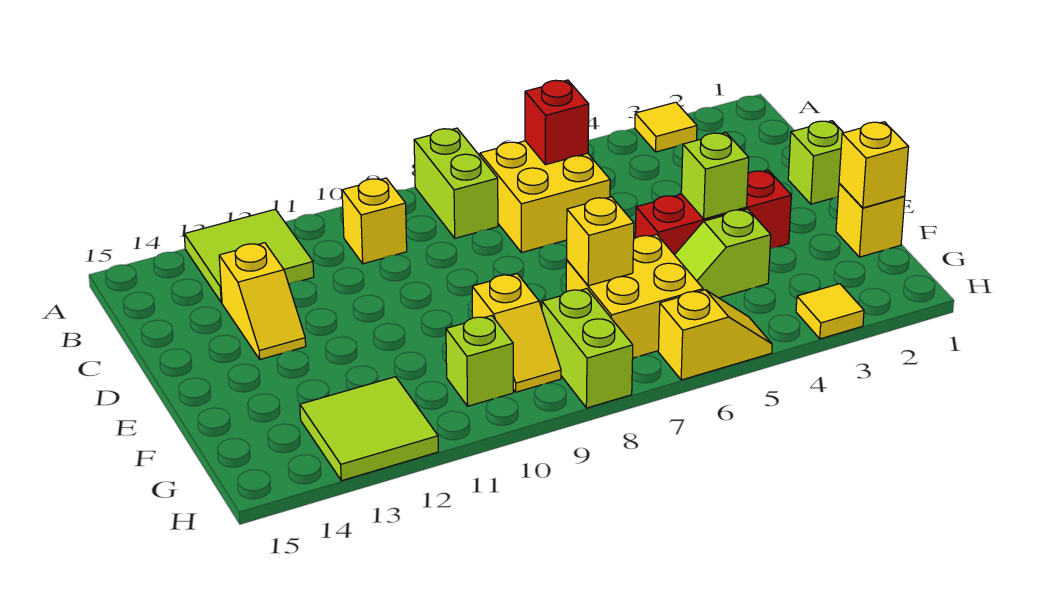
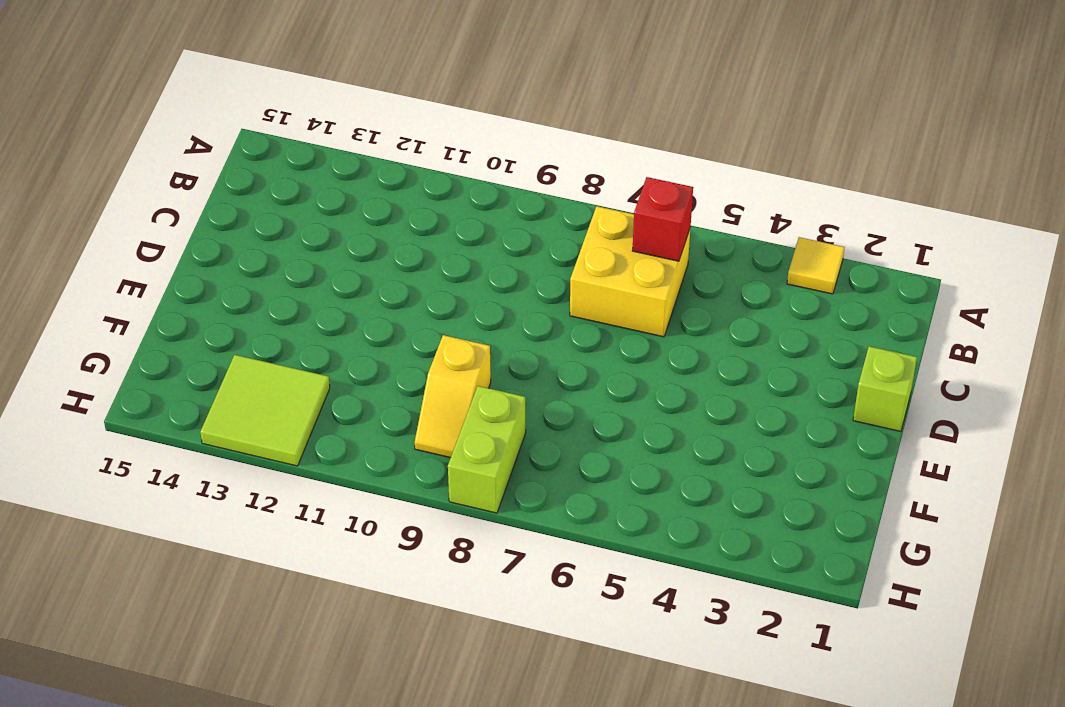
none -> lime 1x2 brick [414,128,498,238]
none -> lime 2x2 tile [184,209,314,303]
none -> yellow 1x1 brick [342,178,407,264]

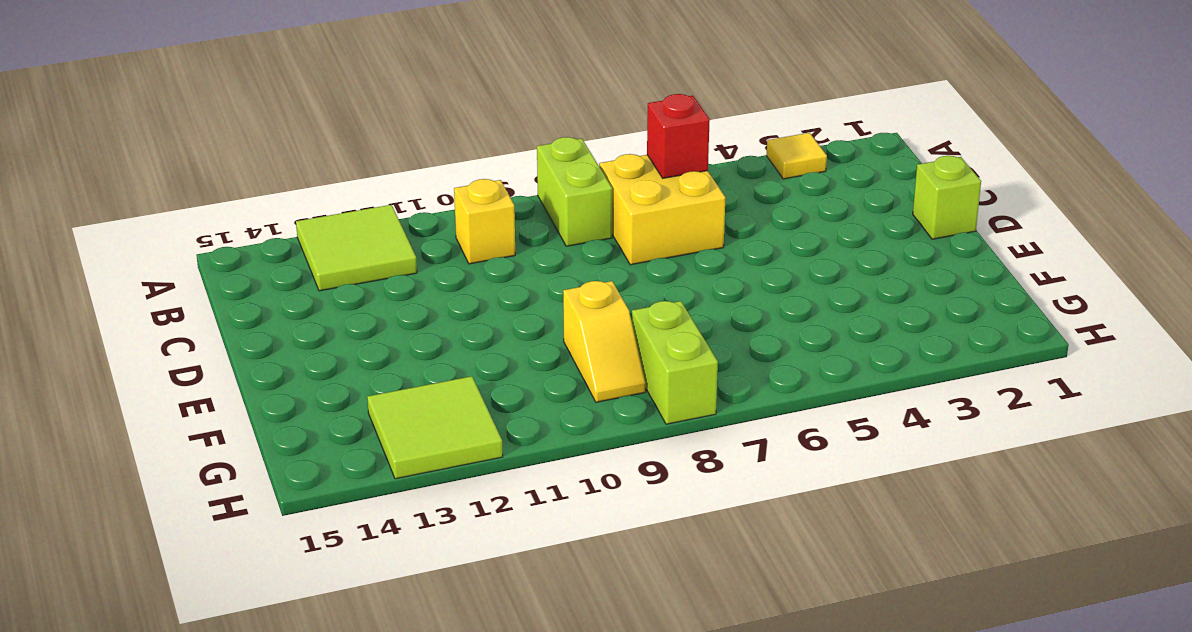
none -> yellow 1x2 slope [219,243,306,359]
none -> red 1x3 brick [635,170,791,255]
none -> yellow 1x1 brick [836,184,905,257]

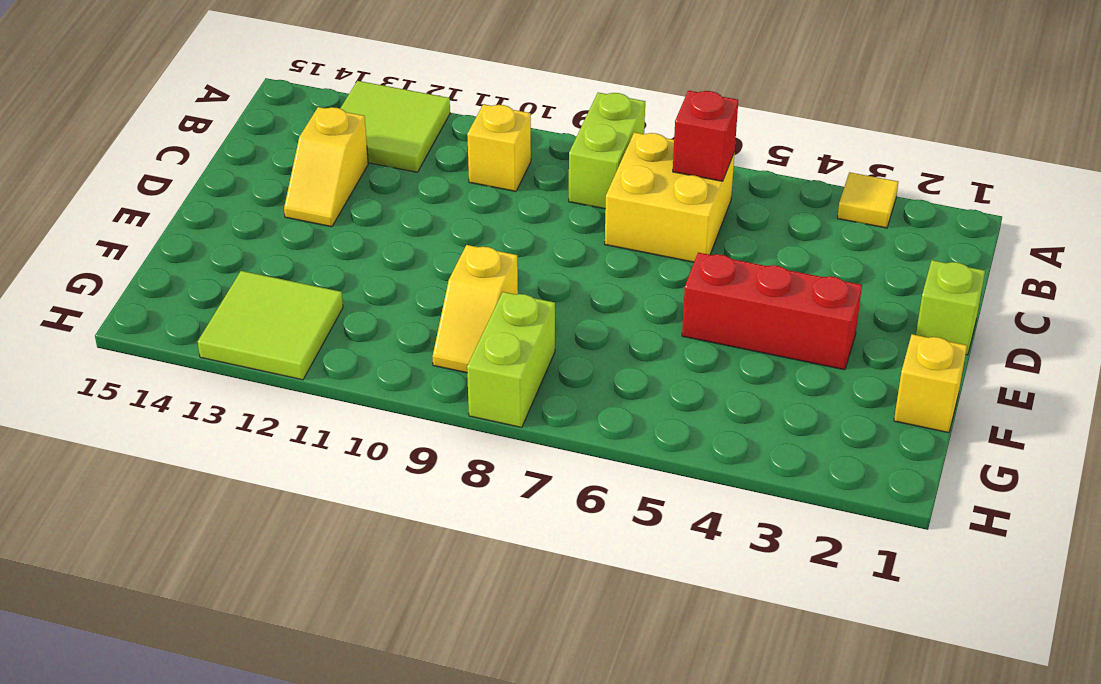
none -> lime 1x2 slope [675,209,771,298]
none -> yellow 2x2 brick [566,234,703,358]
none -> lime 1x1 brick [446,316,513,406]

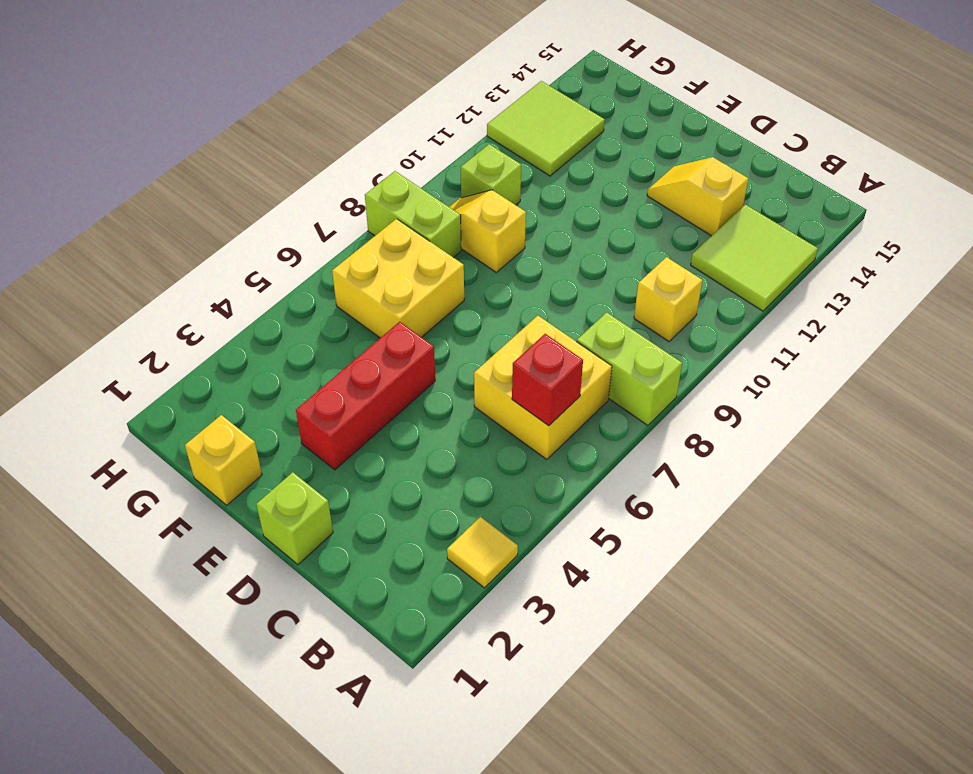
none -> lime 1x2 slope [675,209,771,298]
none -> yellow 1x1 tile [796,284,864,339]
none -> yellow 1x2 slope [658,290,772,380]

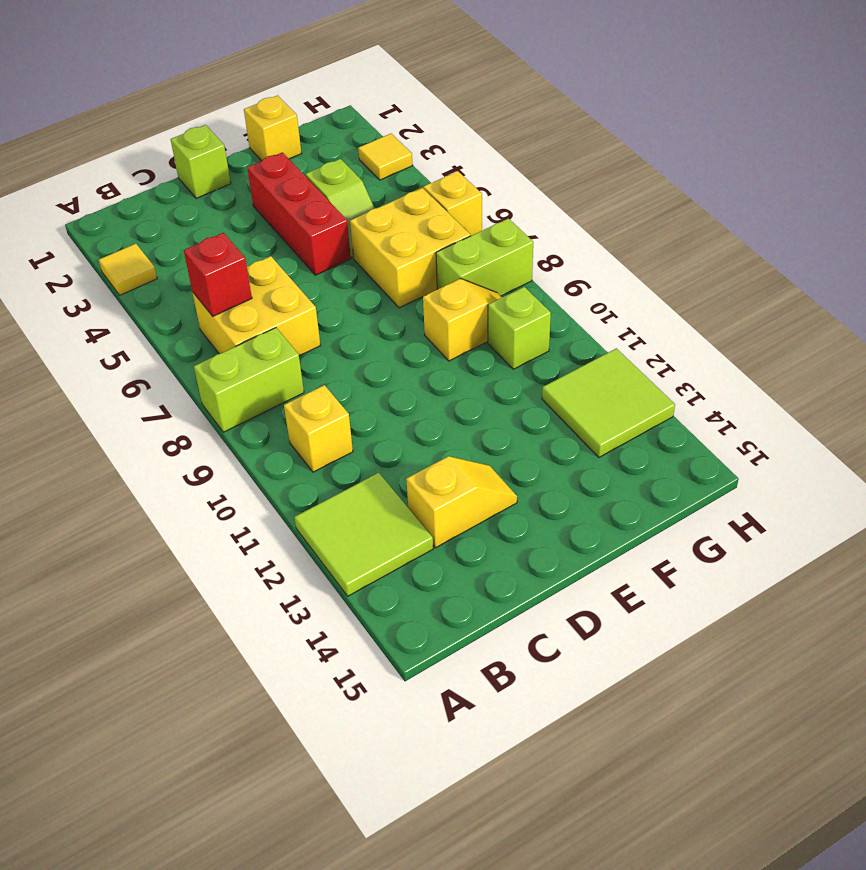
none -> lime 1x1 brick [681,132,749,219]
none -> yellow 1x1 brick [839,122,909,208]
none -> yellow 1x1 brick [567,197,634,286]

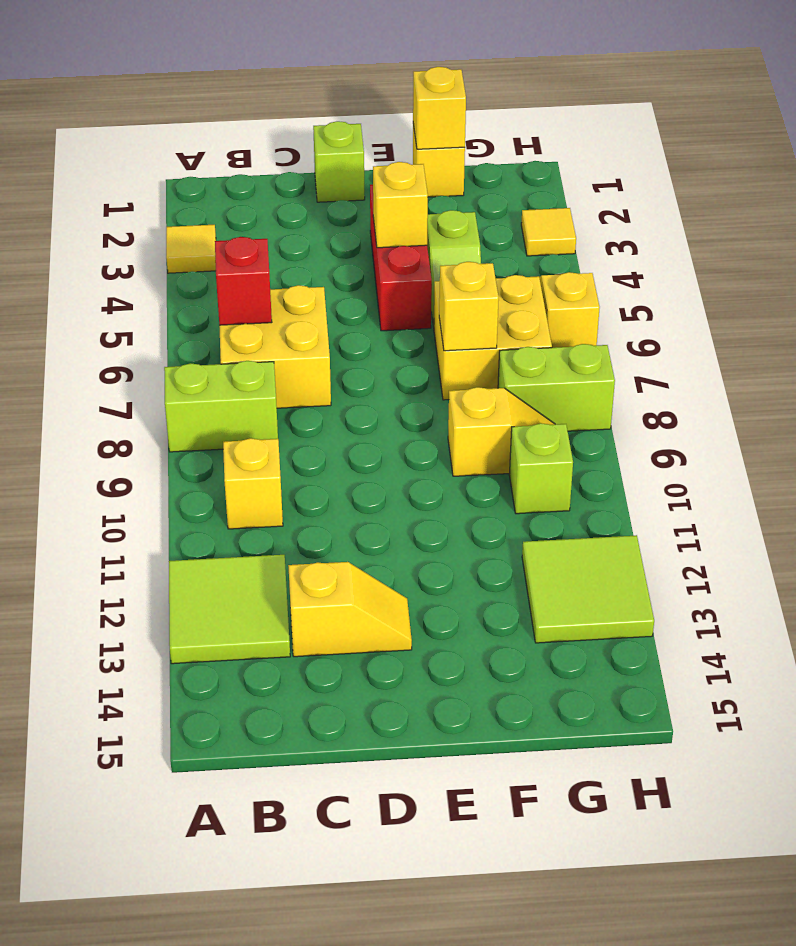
yellow 1x1 brick [373,162,428,248] -> lime 1x1 brick [681,132,749,219]

